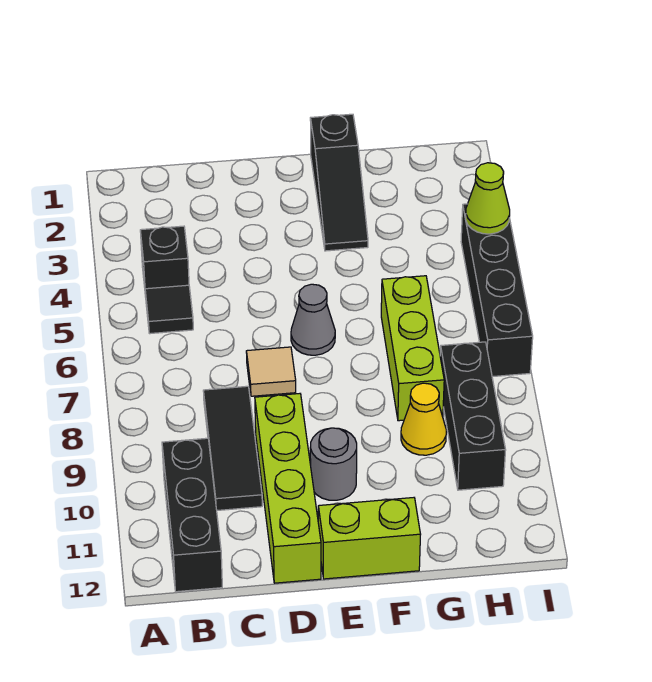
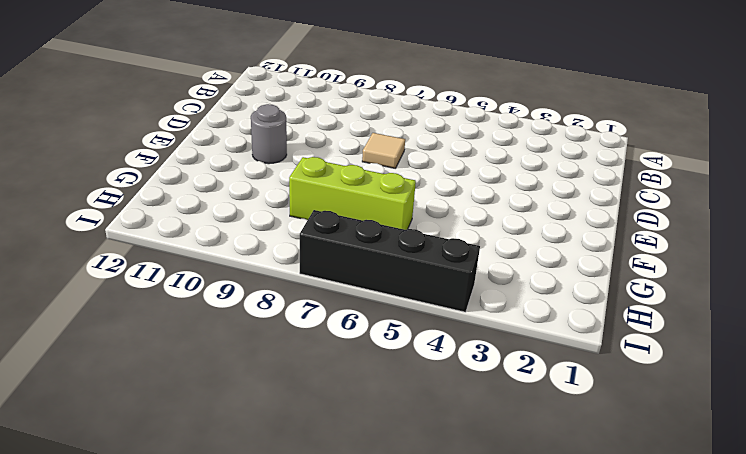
none -> black 1x1 brick [140,226,189,297]
none -> black 1x1 tile [145,285,193,334]
none -> black 1x3 brick [162,438,222,592]

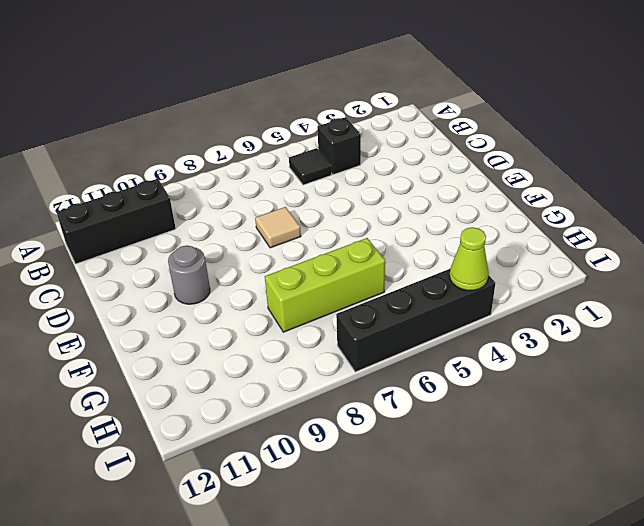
none -> black 1x3 tile [203,386,262,510]
none -> lime 1x4 brick [255,394,321,583]
none -> grey 1x1 cone [291,284,335,355]

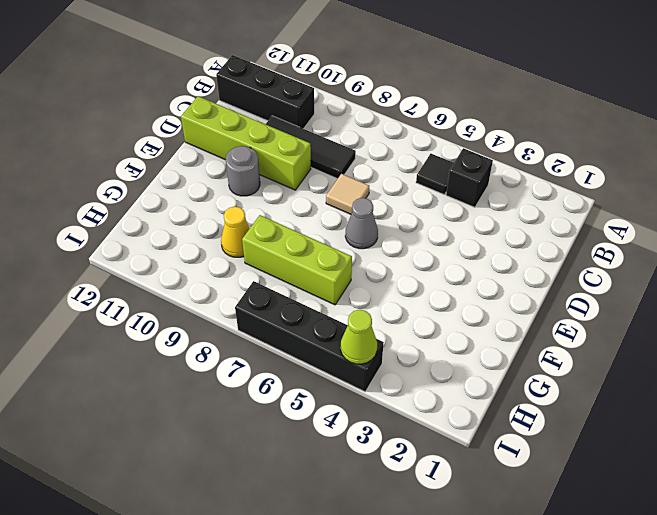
none -> lime 1x2 brick [318,498,421,579]
none -> black 1x3 slope [310,114,368,251]
none -> black 1x3 brick [440,342,506,490]

